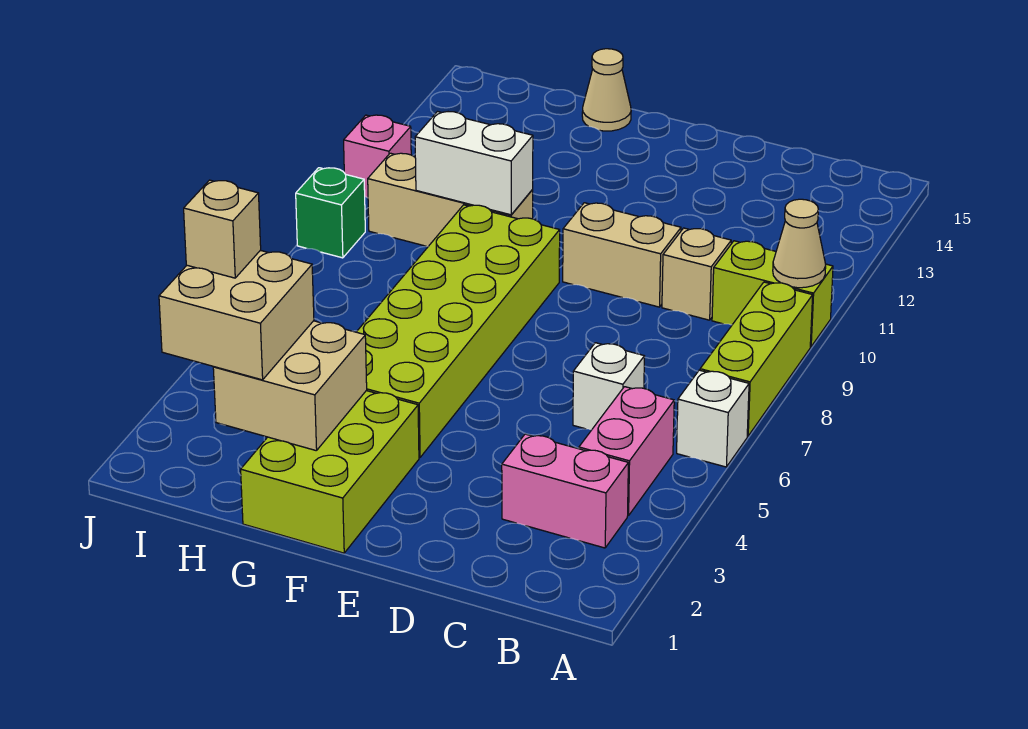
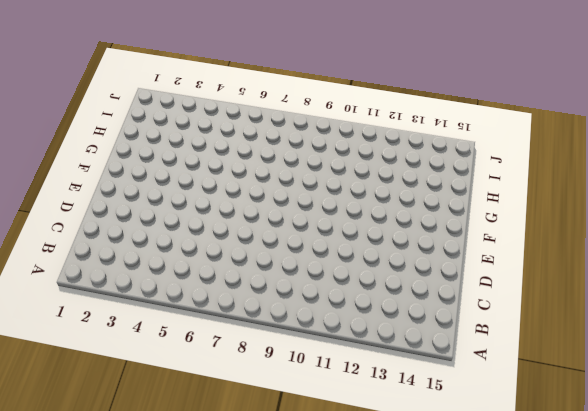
none -> white 1x1 brick [677,370,749,467]
none -> lime 1x3 brick [700,282,813,436]
none -> lime 1x2 brick [712,241,833,347]

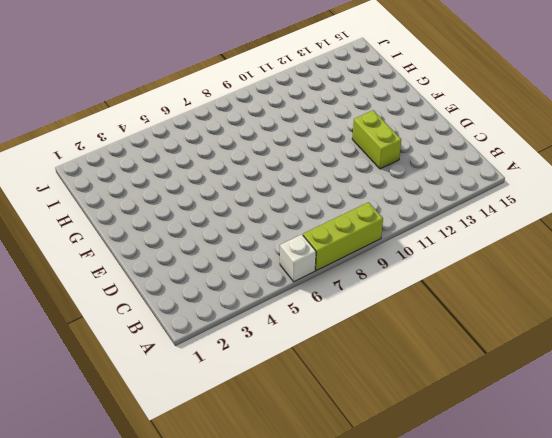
lime 1x2 brick [352,110,401,169] -> lime 1x2 brick moved to [712,241,833,347]
none -> pink 1x2 brick [502,434,628,548]
none -> pink 1x2 brick [579,387,674,516]
none -> white 1x1 brick [573,343,645,430]

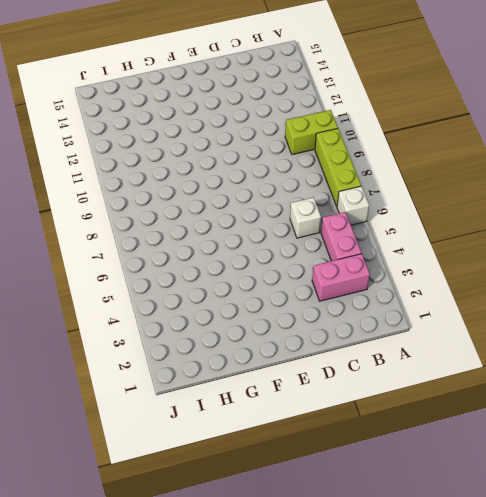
none -> tan 1x1 brick [662,228,731,320]
none -> tan 1x2 brick [563,203,681,307]
none -> lime 2x3 brick [241,391,419,553]

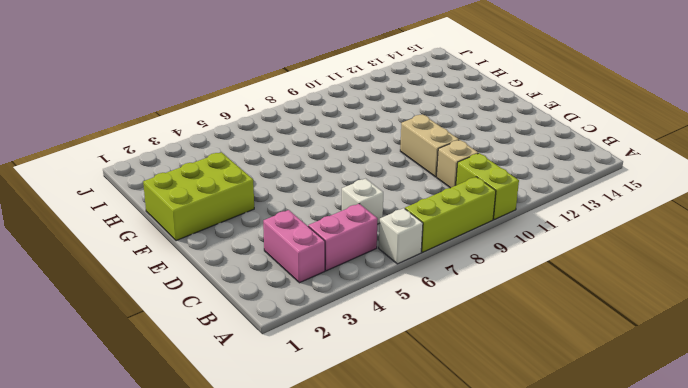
none -> lime 2x6 brick [357,205,560,458]
none -> tan 1x3 brick [368,153,533,246]
none -> tan 1x1 cone [582,49,631,131]

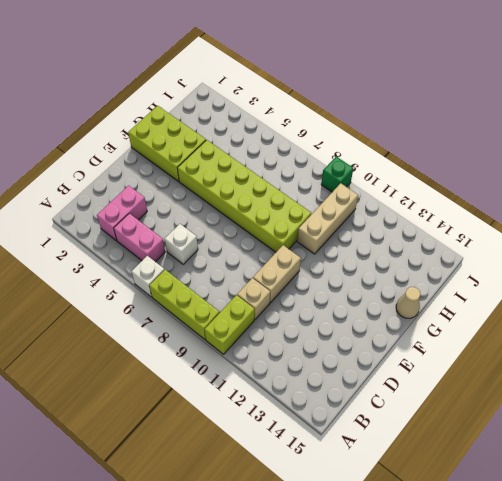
none -> pink 1x1 brick [344,115,411,198]
none -> tan 1x1 cone [773,199,826,288]
none -> tan 2x2 brick [213,321,367,451]

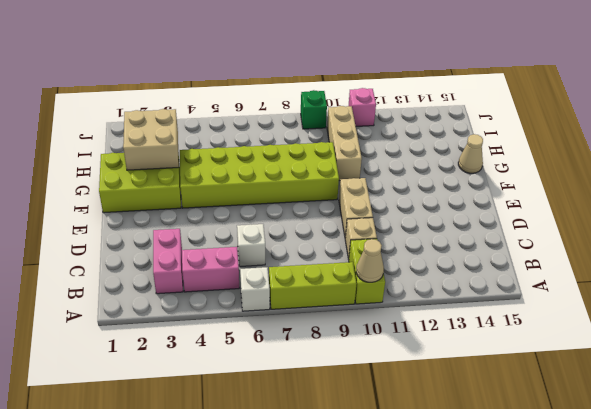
none -> white 1x2 brick [415,112,533,215]
none -> tan 2x2 brick [159,250,314,380]
none -> tan 1x1 brick [184,180,261,278]

